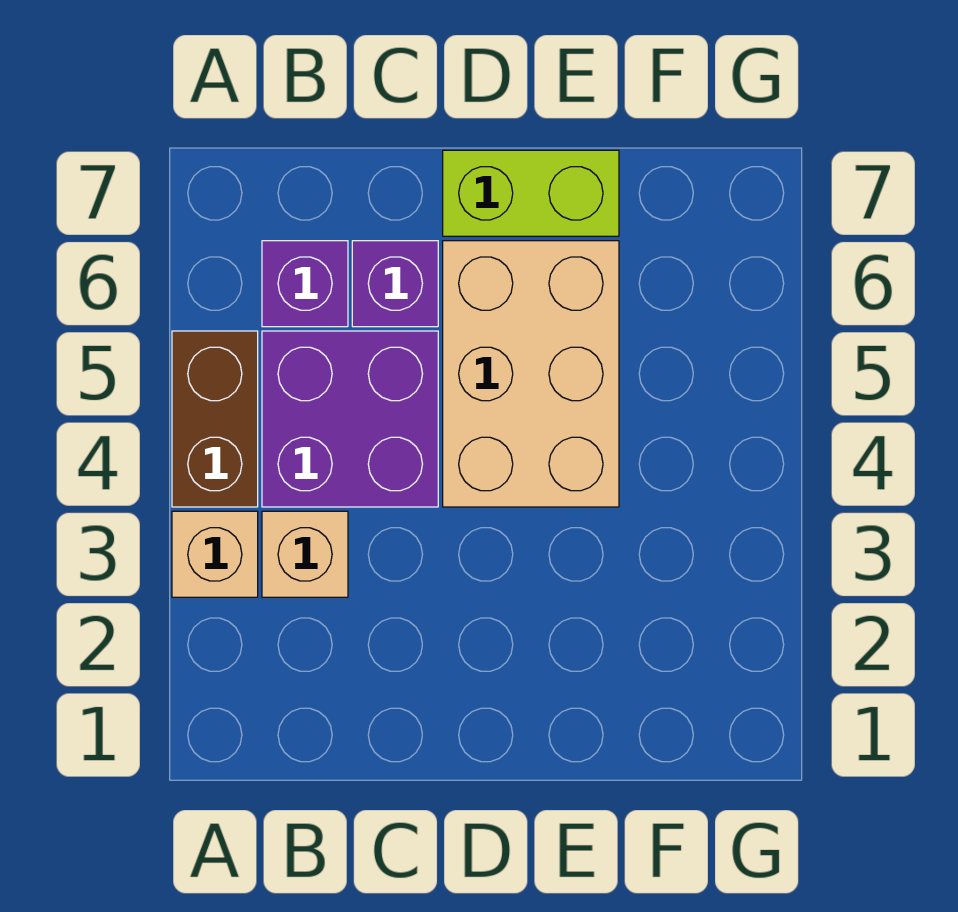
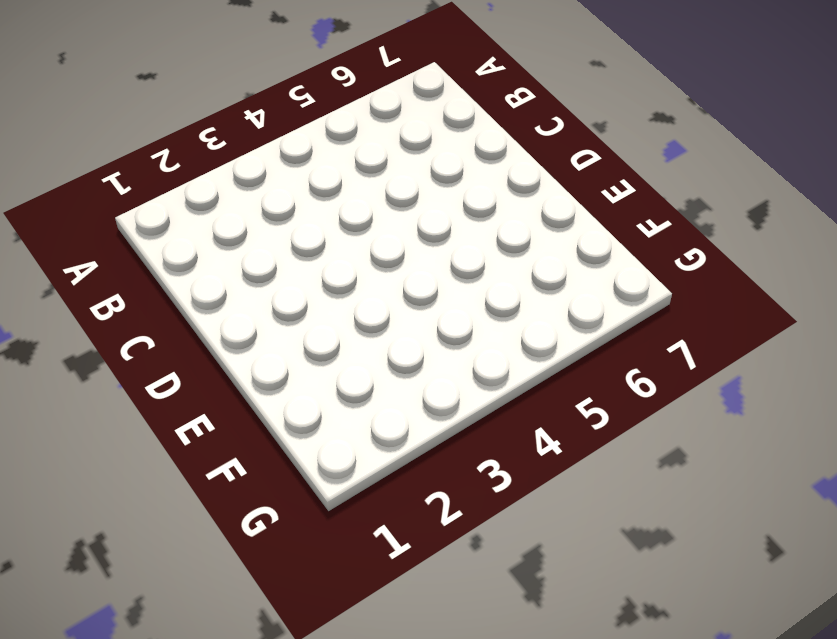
none -> tan 1x1 brick [172,511,258,597]
none -> brown 1x2 brick [172,331,258,507]

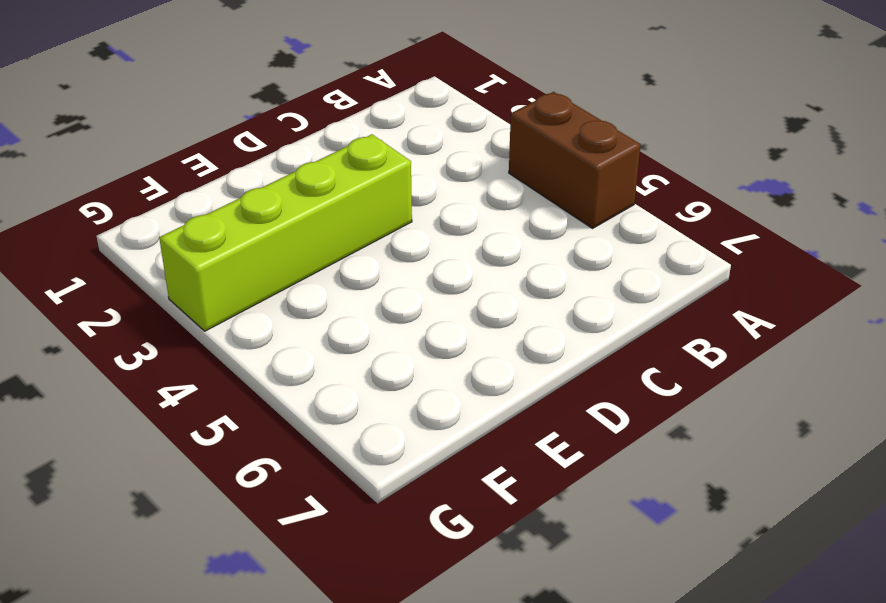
lime 1x4 brick [159,134,412,331] -> none
none -> tan 1x1 brick [172,511,258,597]
none -> tan 1x1 brick [262,511,348,597]

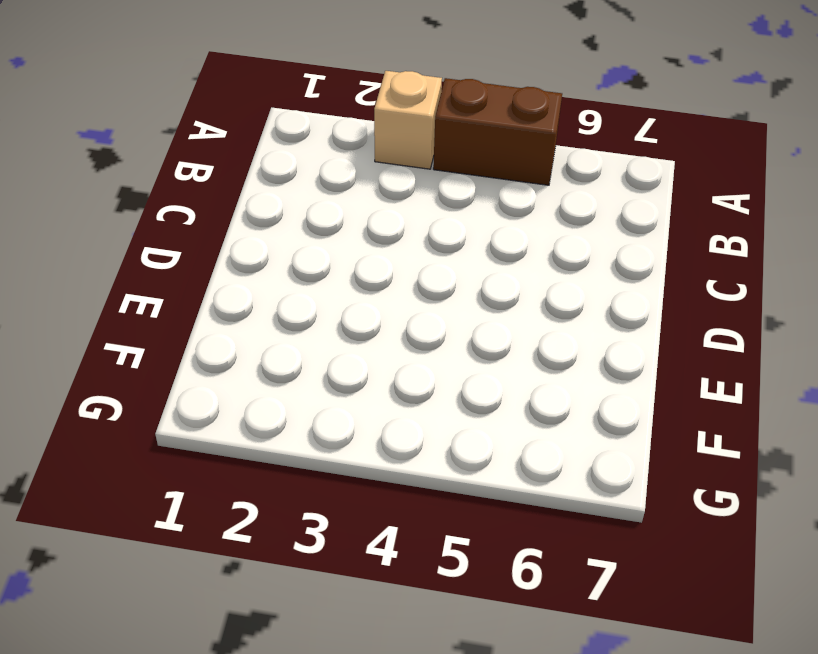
none -> tan 1x1 brick [262,511,348,597]
none -> purple 2x2 brick [262,331,438,507]

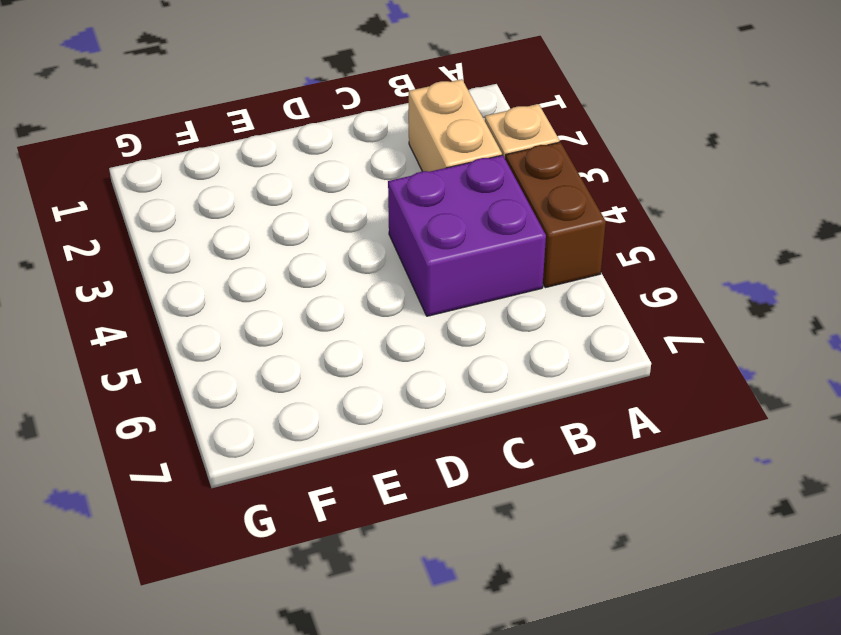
tan 1x2 brick [408,79,502,172] -> tan 1x1 brick [262,511,348,597]
none -> purple 1x1 brick [262,241,348,327]
none -> purple 1x1 brick [352,241,438,327]

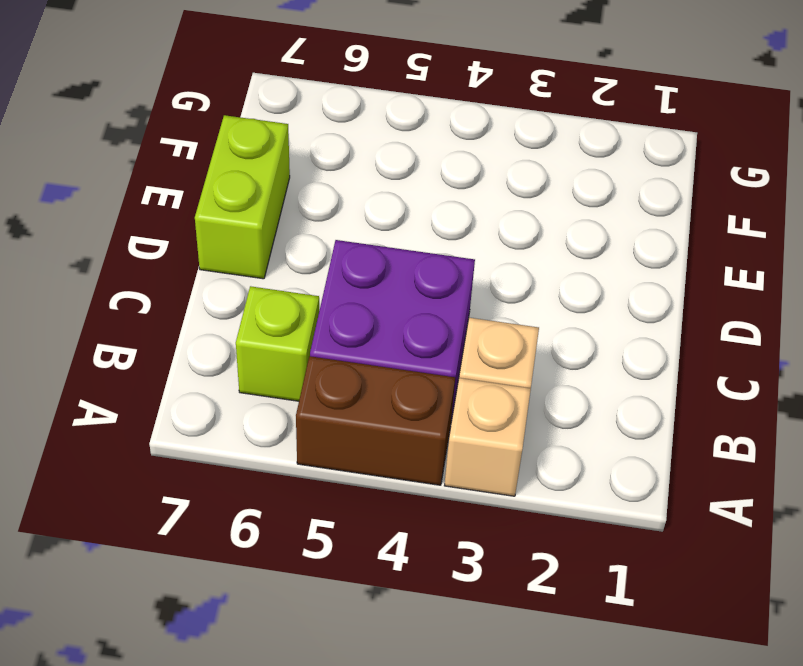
lime 1x1 brick [236,286,319,401] -> purple 1x1 brick [262,241,348,327]
none -> purple 1x1 brick [352,241,438,327]
none -> tan 2x3 brick [443,241,619,507]

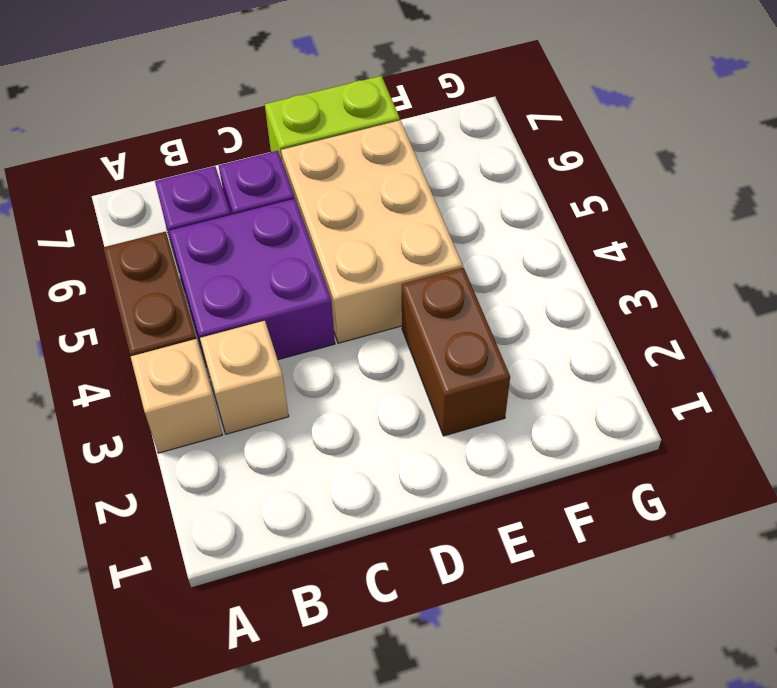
brown 1x2 brick [402,268,510,436] -> none

